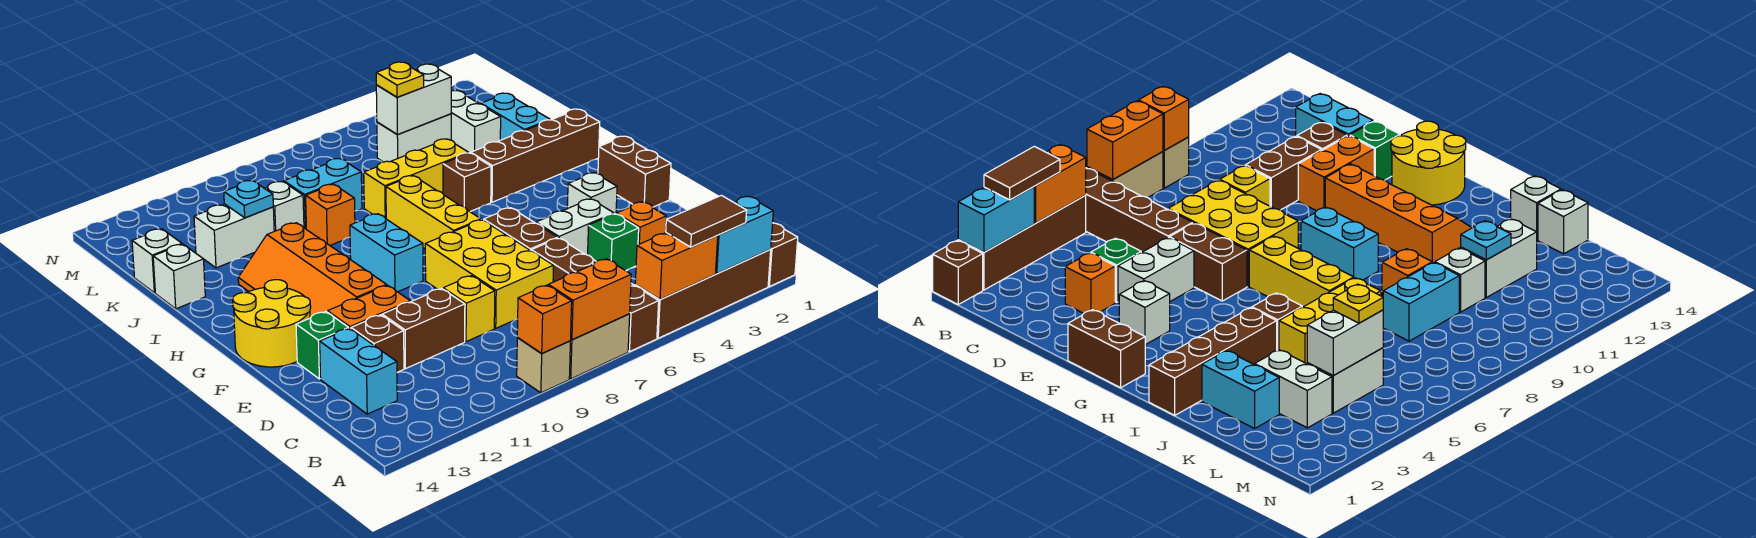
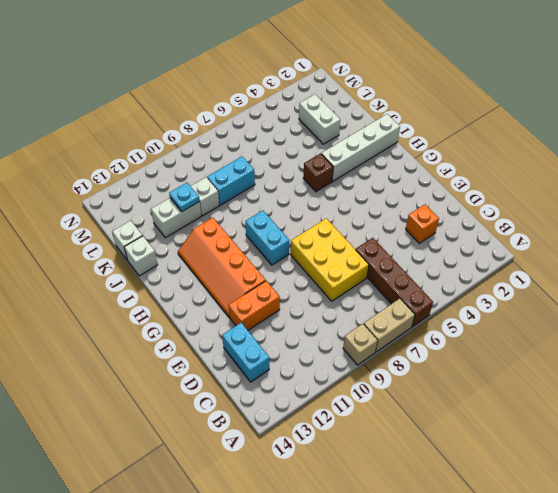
white 1x4 brick [321,114,400,181] -> brown 1x4 brick [471,109,600,202]
none -> brown 1x1 brick [768,223,798,286]
none -> brown 1x4 brick [635,250,771,338]
none -> green 1x1 brick [588,214,639,271]
none -> yellow 1x1 brick [443,276,495,342]

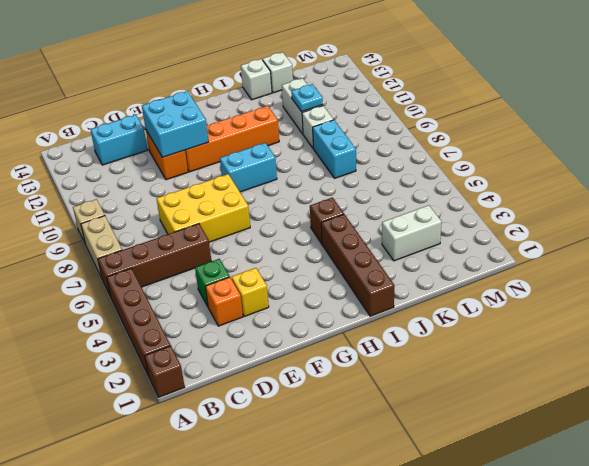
yellow 1x1 brick [232,268,269,316] -> yellow 1x1 brick moved to [443,276,495,342]
cyan 2x2 brick [142,91,209,157] -> none
none -> brown 1x2 brick [382,289,465,369]
none -> brown 1x1 brick [351,315,404,372]
none -> white 1x2 brick [536,199,614,255]
none -> brown 1x2 brick [484,208,558,251]

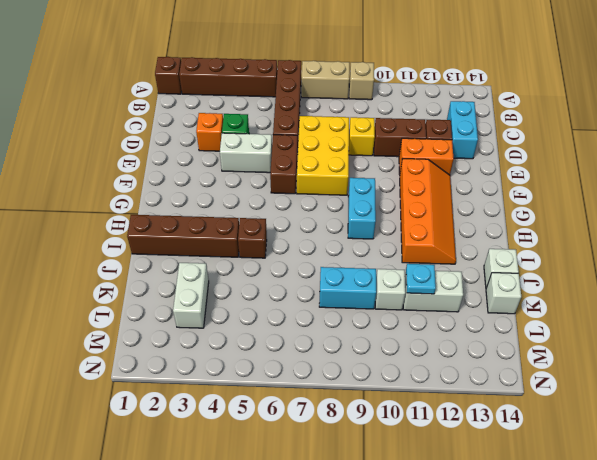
none -> green 1x1 brick [296,312,349,379]
none -> brown 1x2 brick [598,136,671,207]
none -> white 1x1 brick [567,173,617,214]
none -> yellow 2x2 round brick [233,280,311,367]

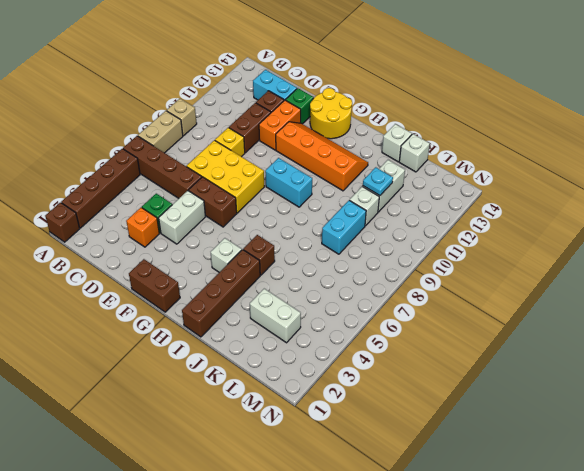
white 1x1 brick [211,238,242,272] -> white 1x1 brick moved to [567,173,617,214]
none -> yellow 1x3 brick [386,176,481,249]
none -> cyan 1x2 brick [481,93,550,140]
none -> yellow 1x3 brick [364,139,468,219]
none -> orange 1x1 brick [306,184,355,245]

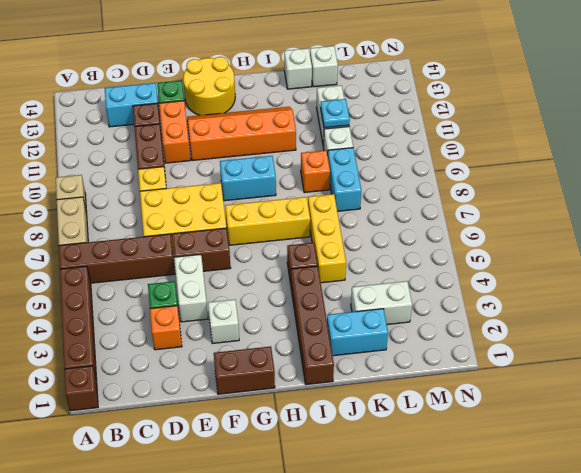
none -> white 1x2 brick [377,114,451,162]
none -> cyan 1x2 brick [716,197,773,274]
none -> orange 1x2 brick [635,233,718,300]
none -> orange 1x2 brick [548,259,631,340]

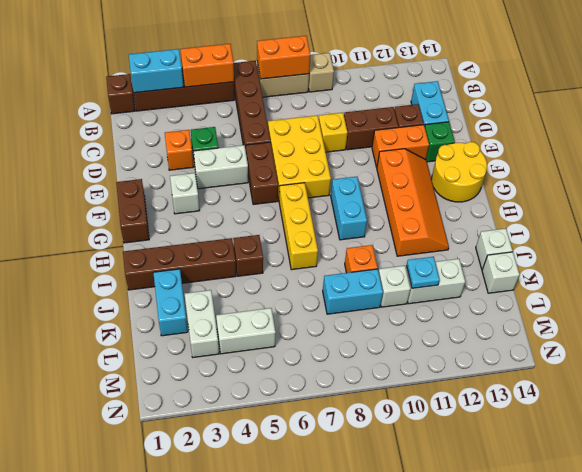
none -> yellow 1x3 brick [364,139,468,219]
none -> orange 1x1 brick [517,285,572,353]
none -> white 1x2 brick [376,64,451,135]
none -> brown 1x2 tile [666,195,747,247]

